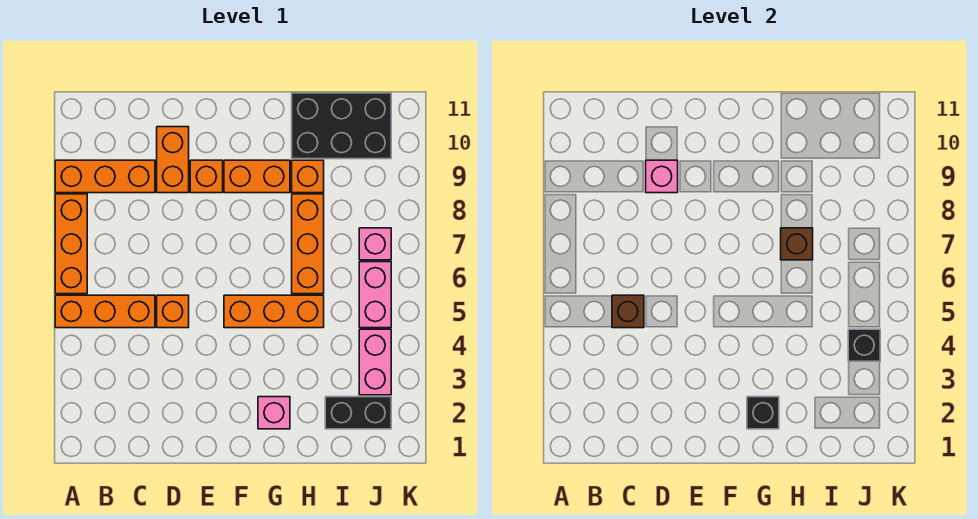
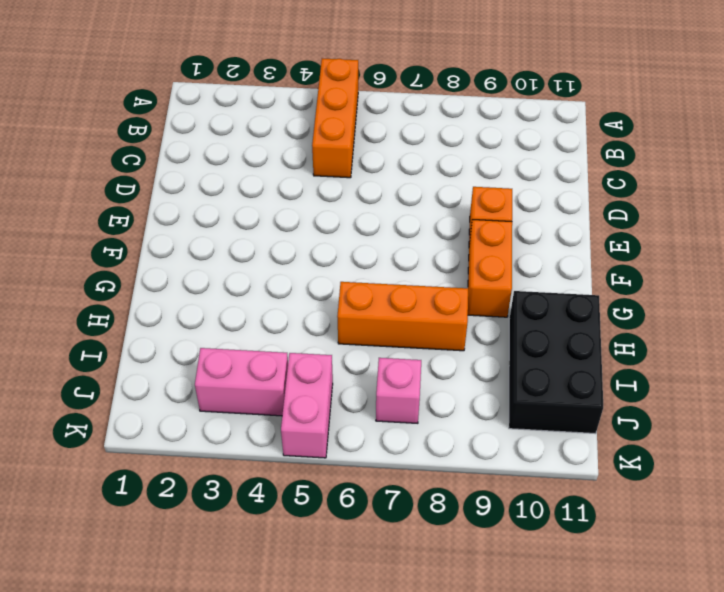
pink 1x2 brick [281,353,333,458] -> pink 1x2 brick turned to [359,262,391,328]
none -> orange 1x3 brick [55,194,87,294]
none -> orange 1x3 brick [55,160,155,193]
none -> orange 1x1 brick [157,295,189,328]

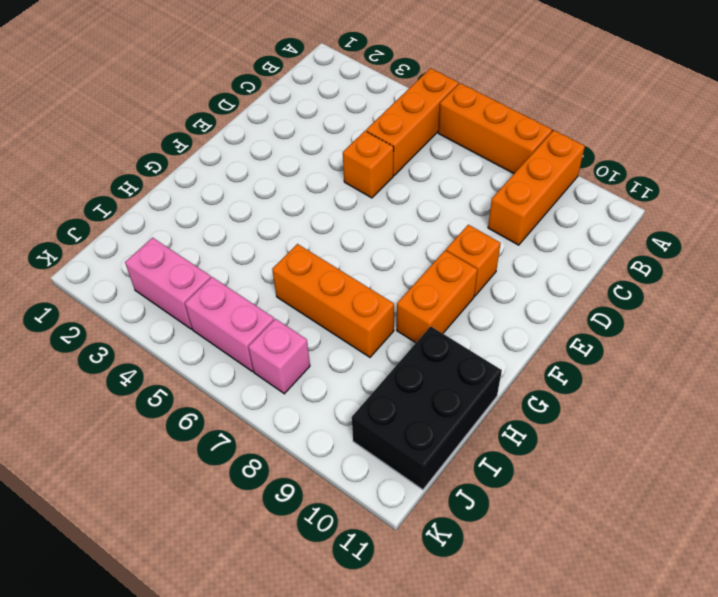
none -> orange 1x2 brick [157,127,189,193]
none -> orange 1x3 brick [224,295,324,328]
none -> pink 1x1 brick [258,397,290,429]

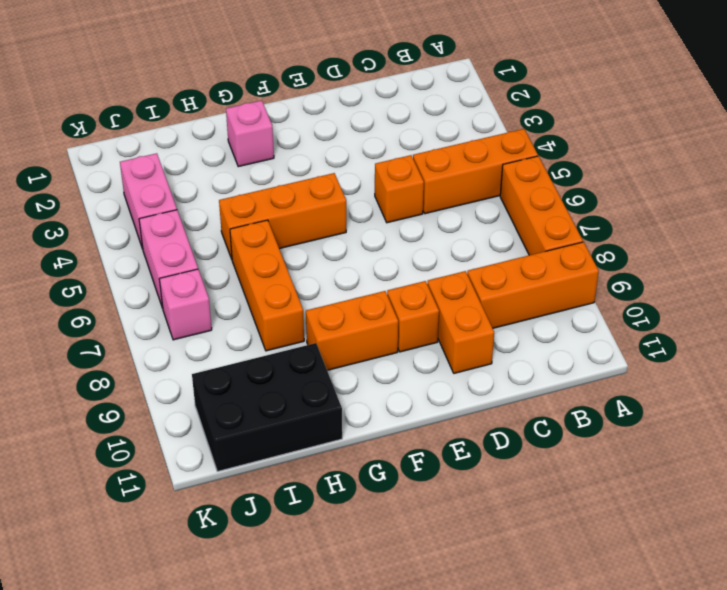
none -> orange 1x1 brick [292,160,324,193]
none -> black 1x2 brick [325,397,391,429]
none -> brown 1x1 brick [612,295,644,328]

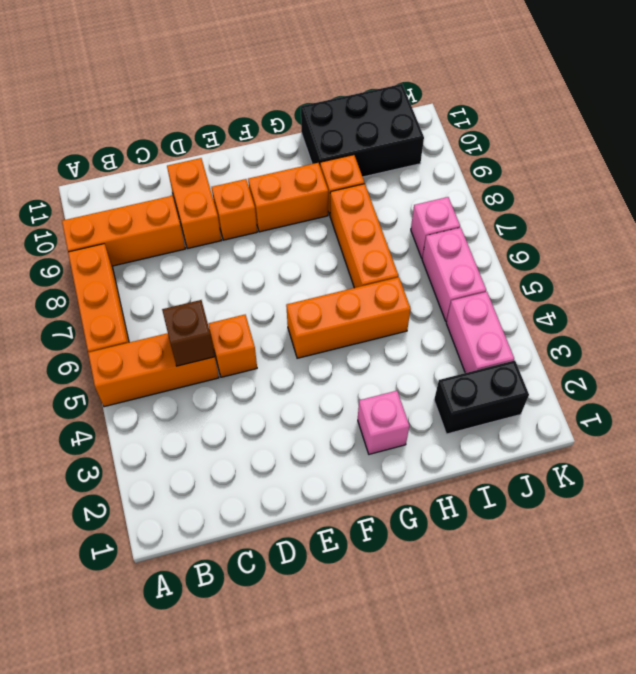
none -> pink 1x1 brick [646,160,678,193]
none -> black 1x1 brick [747,397,779,429]
none -> brown 1x1 brick [781,228,813,260]

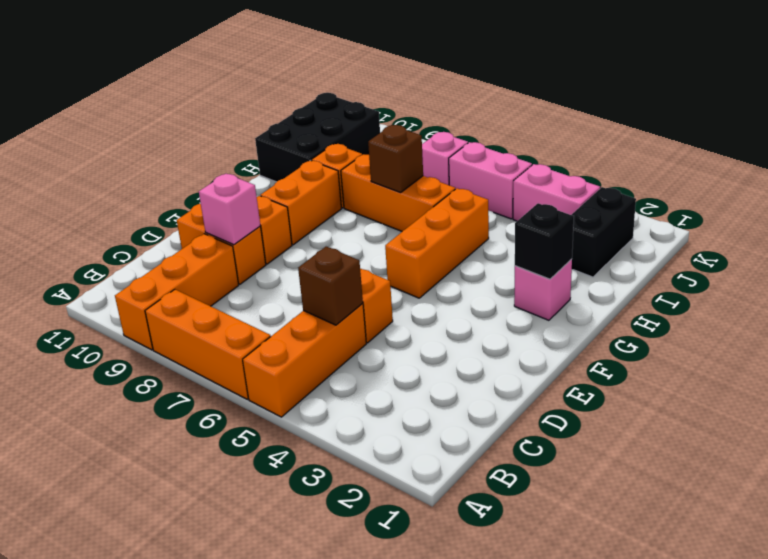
none -> black 1x1 brick [848,329,880,361]

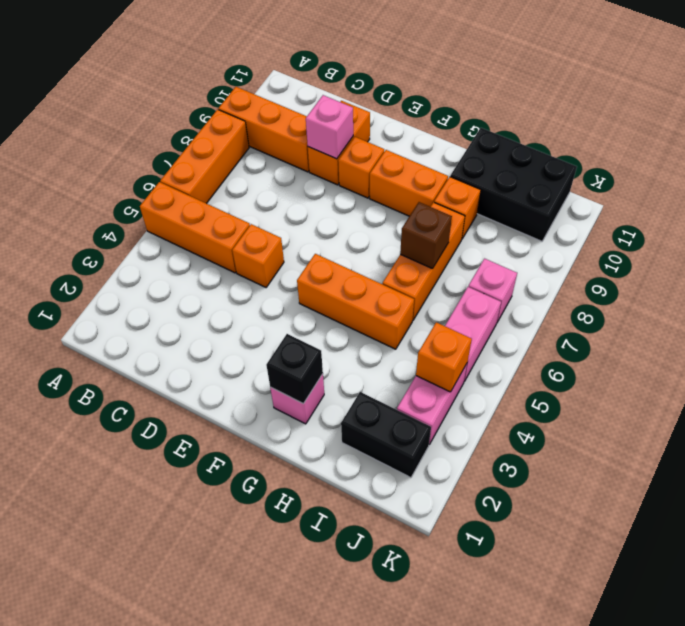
orange 1x1 brick [416,322,472,392] -> black 1x1 brick [848,329,880,361]
none -> brown 1x1 brick [612,295,644,328]

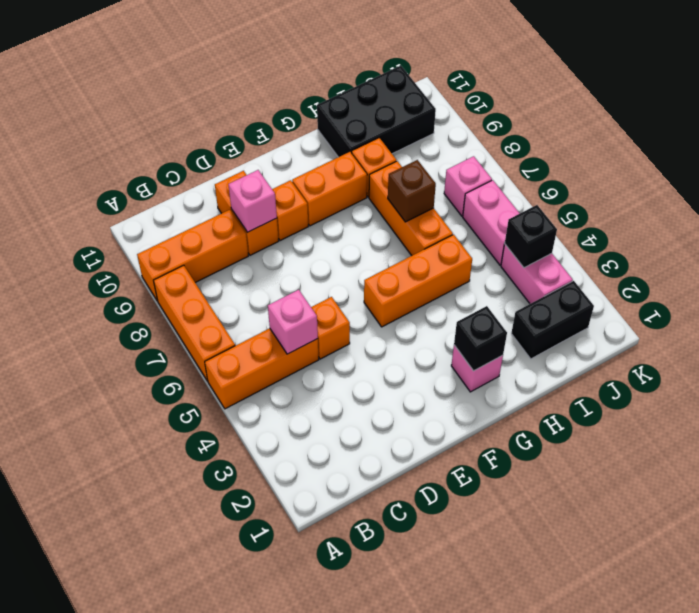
pink 1x1 brick [268,290,318,354] -> brown 1x1 brick [612,295,644,328]

